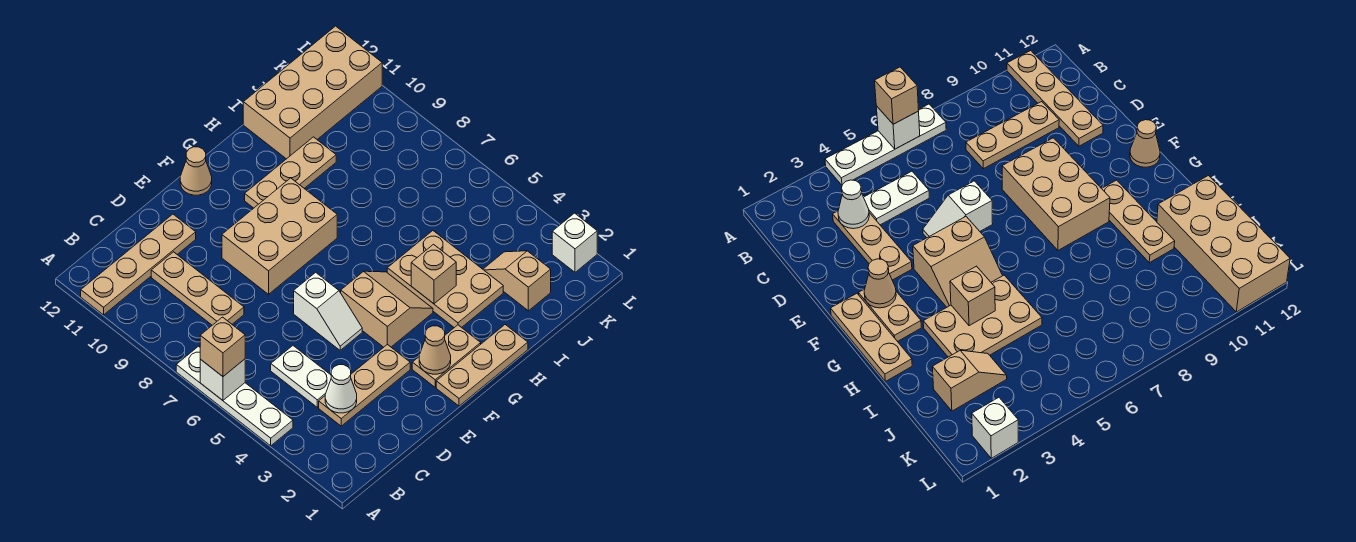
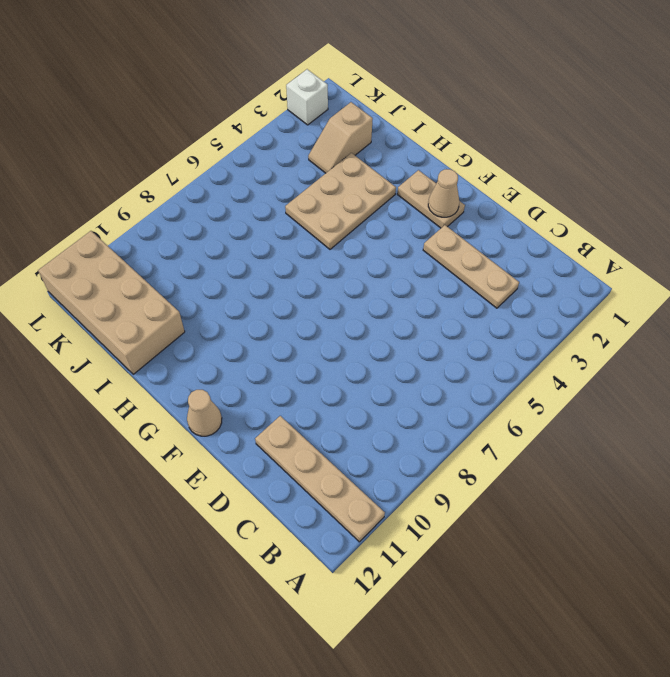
none -> white 1x4 plate [176,346,293,446]
none -> white 1x2 plate [271,346,331,407]
none -> tan 1x3 plate [151,252,244,325]

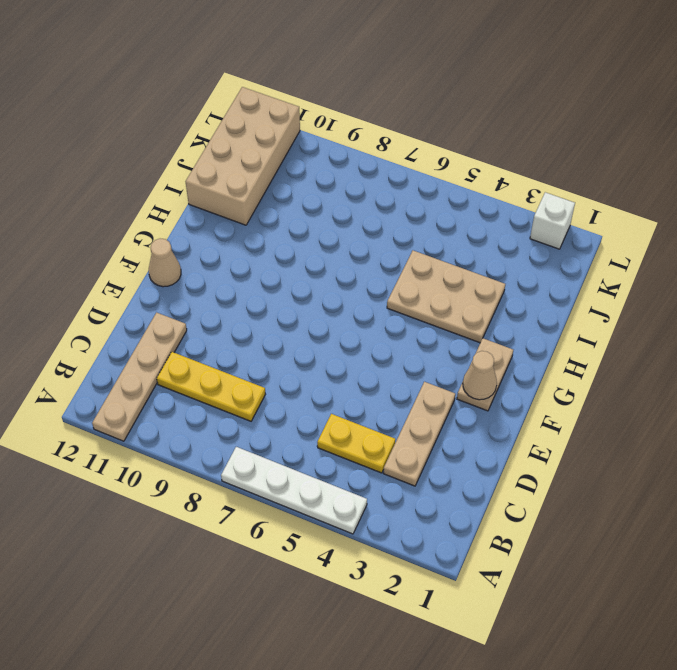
yellow 1x2 plate [317,414,395,473] -> white 1x2 plate [271,346,331,407]
yellow 1x3 plate [157,352,266,421] -> tan 1x3 plate [151,252,244,325]
none -> white 1x2 slope [294,272,362,350]
none -> tan 2x3 brick [222,178,337,294]
none -> tan 1x3 plate [436,325,528,406]

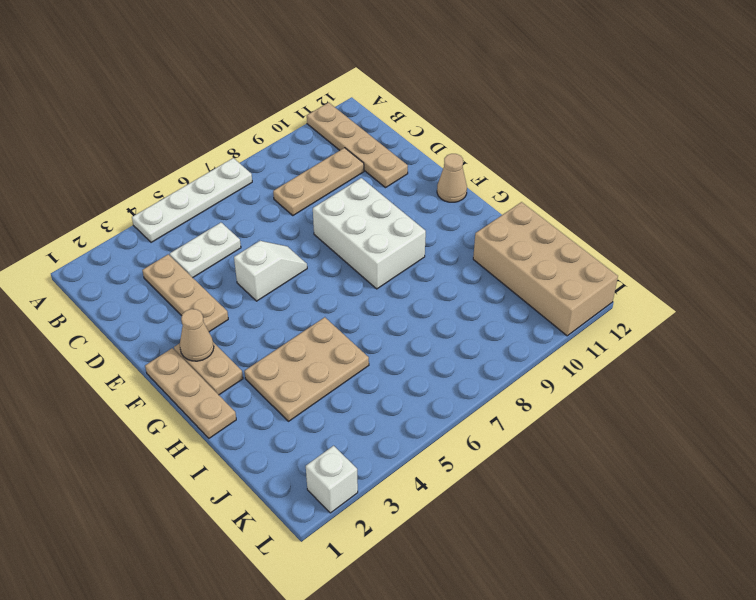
white 1x2 slope [234,241,307,301] -> white 1x2 slope turned to [294,272,362,350]
white 2x3 brick [313,178,426,289] -> tan 2x3 brick [222,178,337,294]
none -> tan 2x2 slope [341,271,433,347]
none -> tan 1x3 plate [245,137,336,208]
none -> tan 1x2 slope [483,251,551,311]

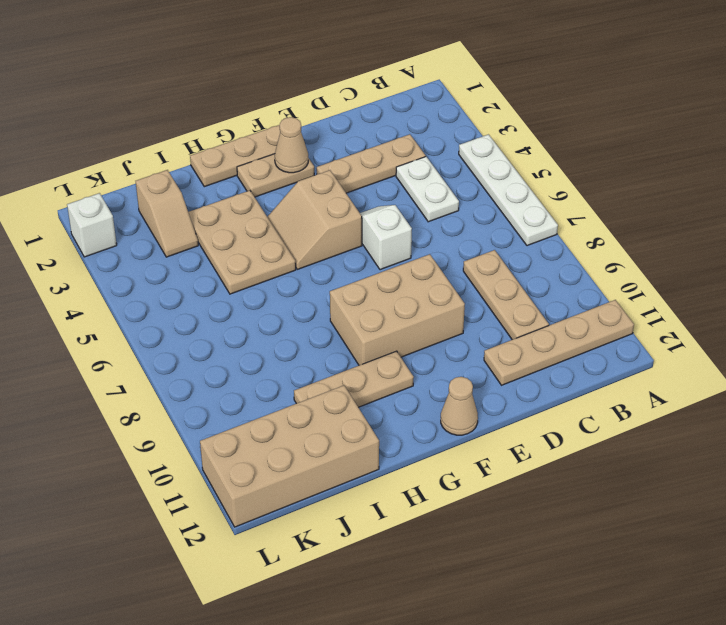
none -> white 1x1 brick [200,359,245,400]
none -> white 1x1 cone [325,365,357,413]
none -> tan 1x1 brick [411,244,456,304]

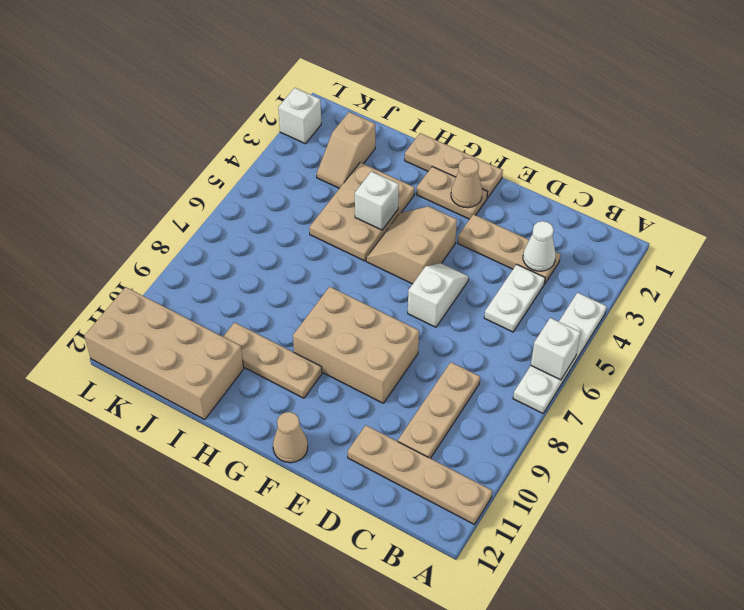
white 1x1 brick [355,171,399,230] -> tan 1x1 brick [411,244,456,304]
none -> tan 1x1 brick [200,317,245,376]

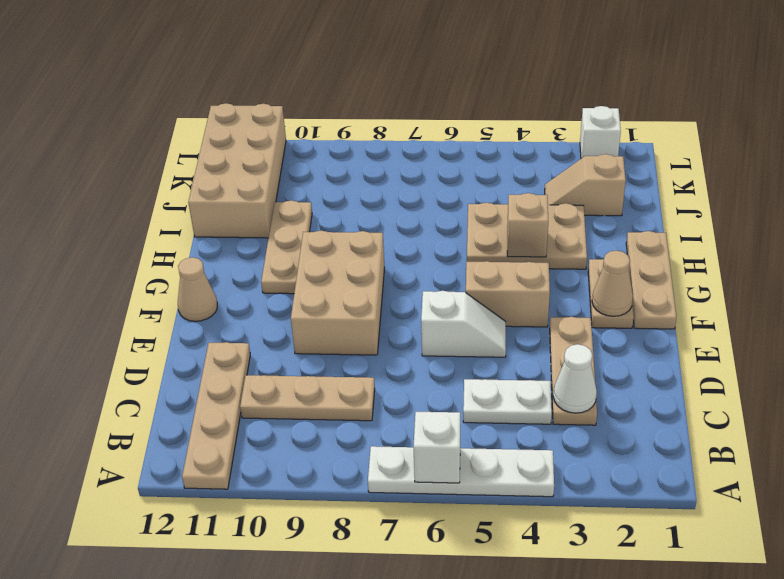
none -> tan 1x1 brick [200,317,245,376]

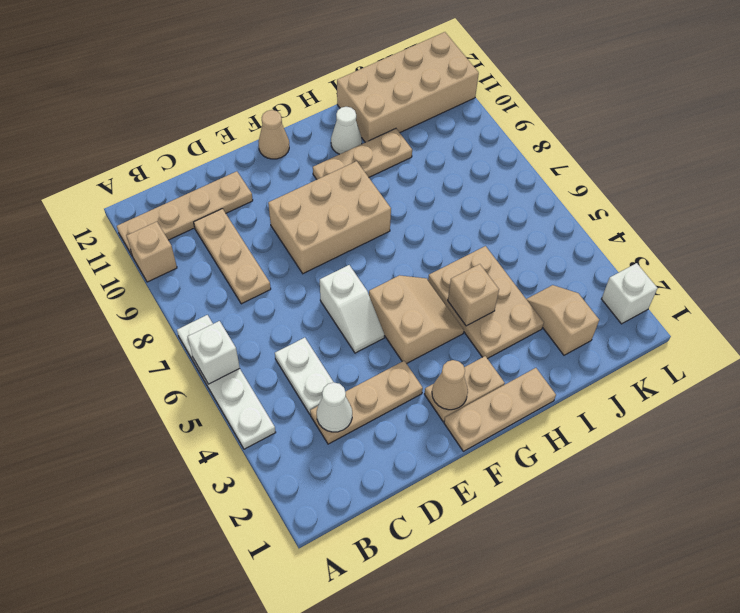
tan 1x1 brick [127,222,177,282] -> tan 1x1 brick moved to [200,317,245,376]
white 1x1 cone [331,107,362,154] -> none

